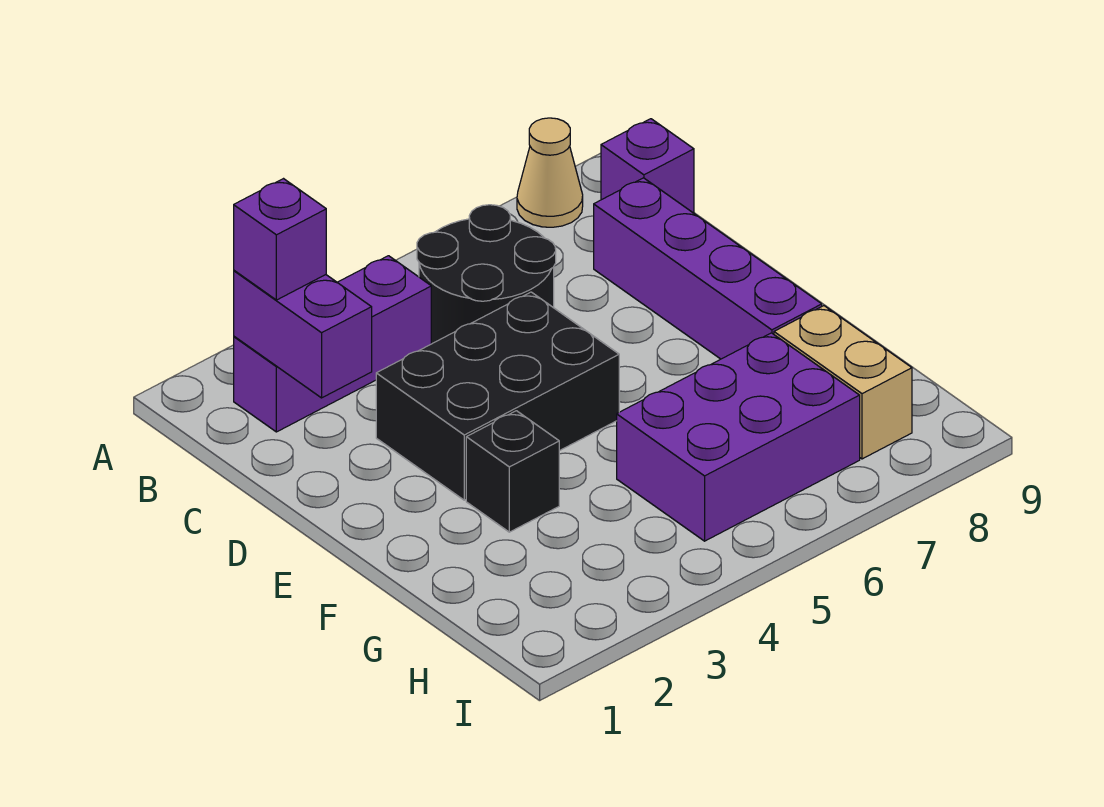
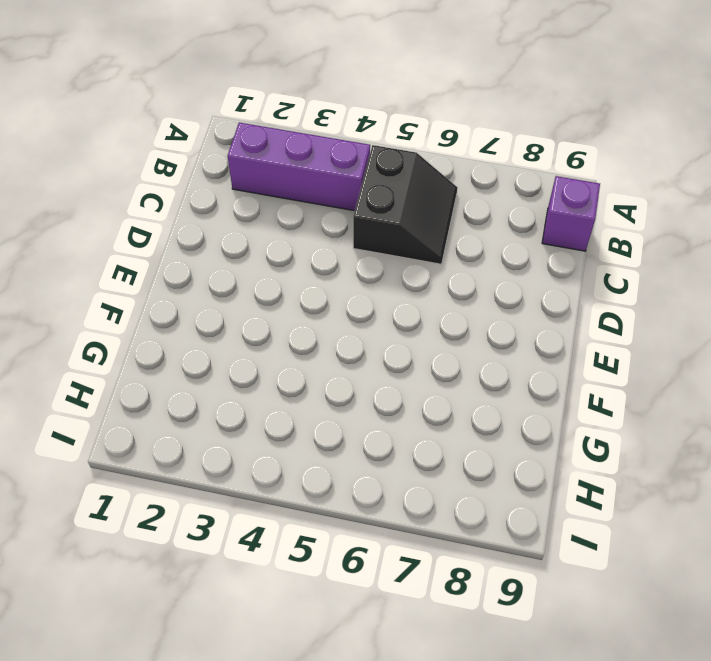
black 2x2 slope [353,145,458,264] -> black 2x2 round brick [417,205,556,344]
none -> tan 1x1 cone [517,118,583,227]
none -> purple 1x4 brick [594,178,822,359]

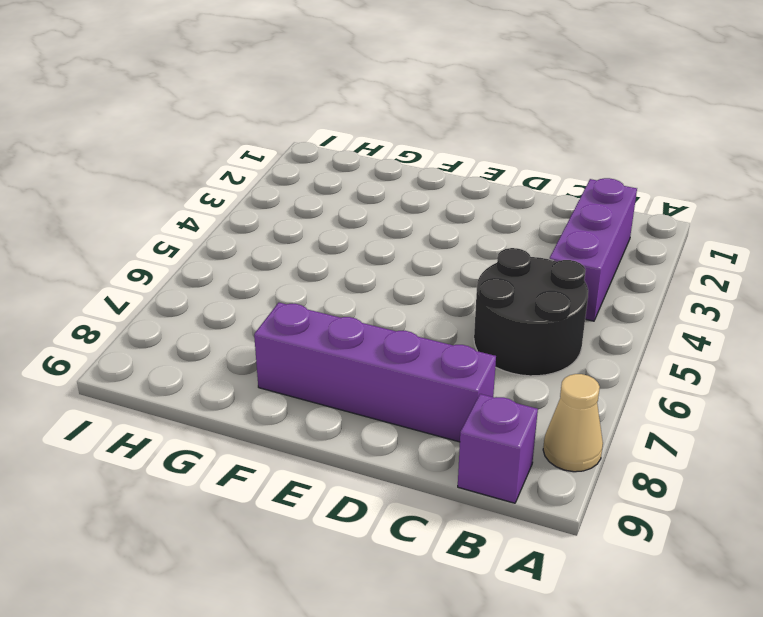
none -> black 2x3 brick [376,292,619,500]
none -> black 1x1 brick [466,411,559,532]

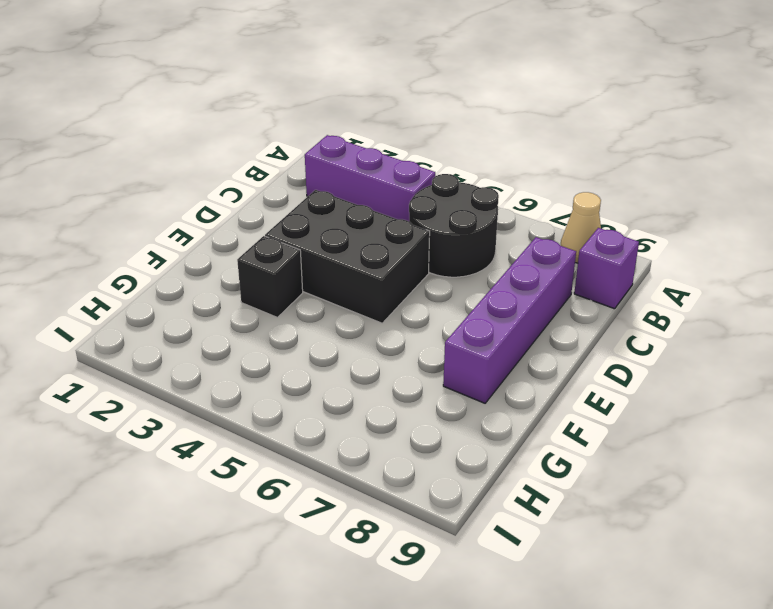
none -> purple 2x3 brick [617,333,860,541]
none -> tan 1x2 brick [774,306,912,459]

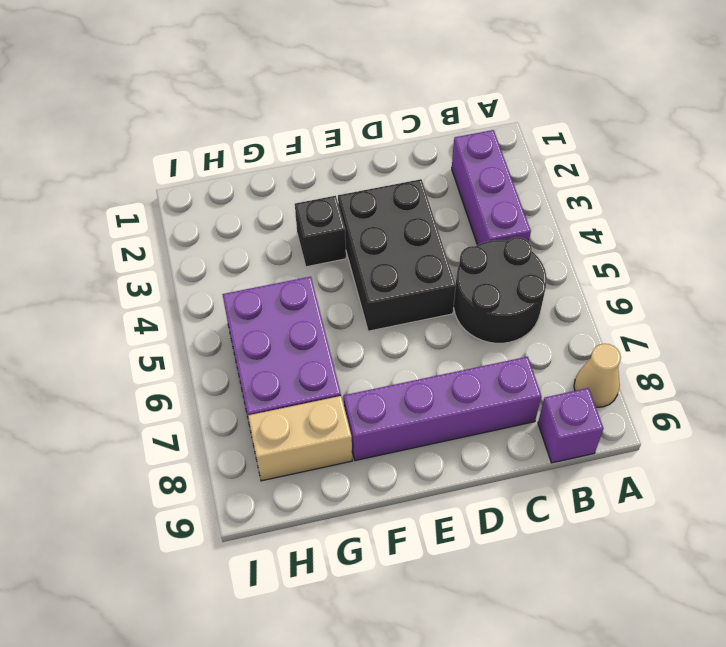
none -> purple 1x2 brick [234,271,372,398]
none -> purple 1x1 brick [234,179,326,300]

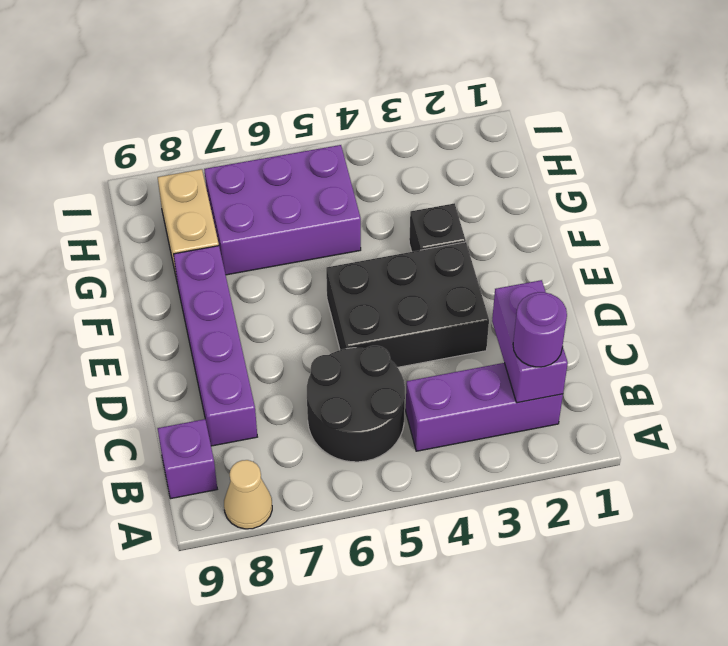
purple 1x1 round brick [513,292,567,367] -> purple 1x1 brick [234,179,326,300]

